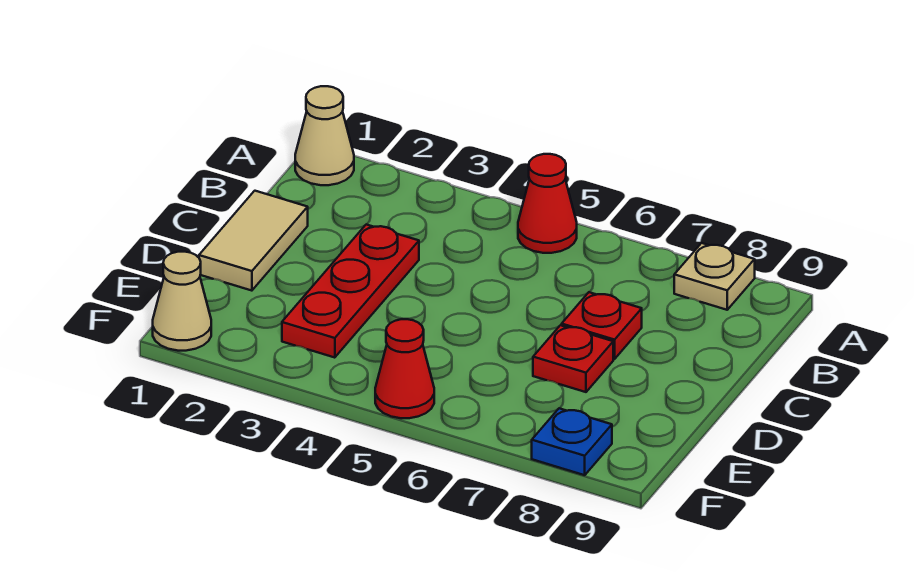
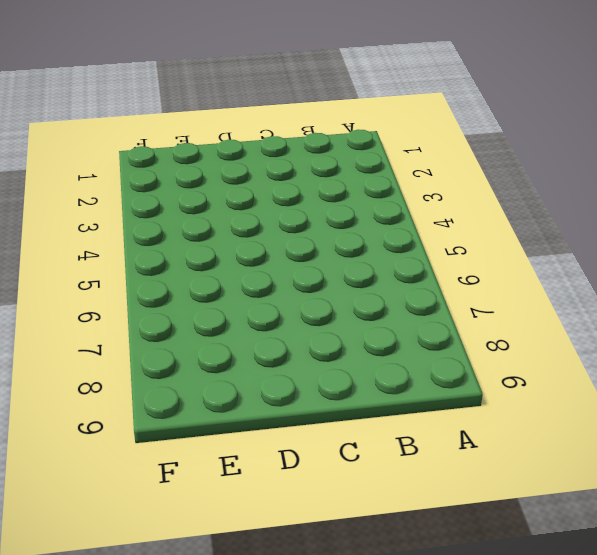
none -> tan 1x1 cone [295,86,354,185]
none -> red 1x1 cone [518,154,577,253]

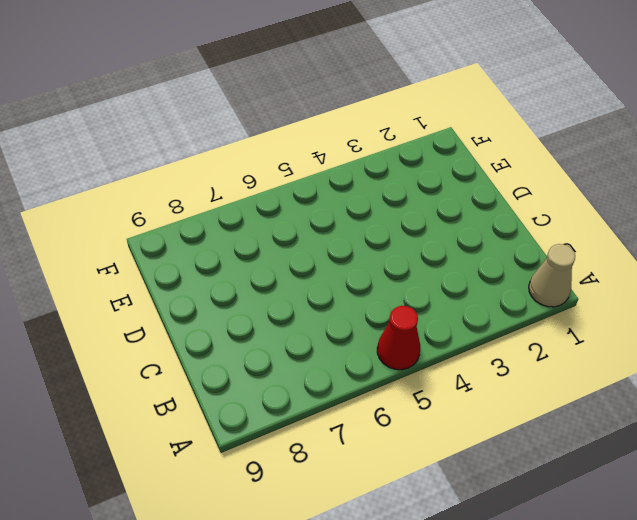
none -> tan 1x1 plate [674,243,755,310]
none -> tan 1x2 tile [199,191,308,291]

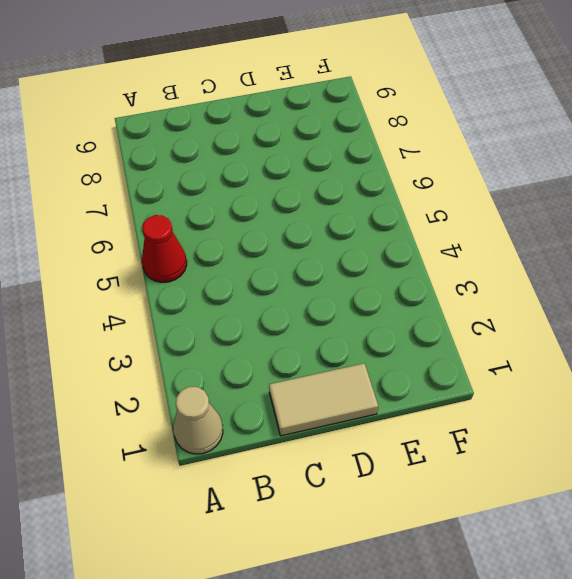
none -> tan 1x1 plate [674,243,755,310]
none -> red 1x3 plate [282,225,419,358]

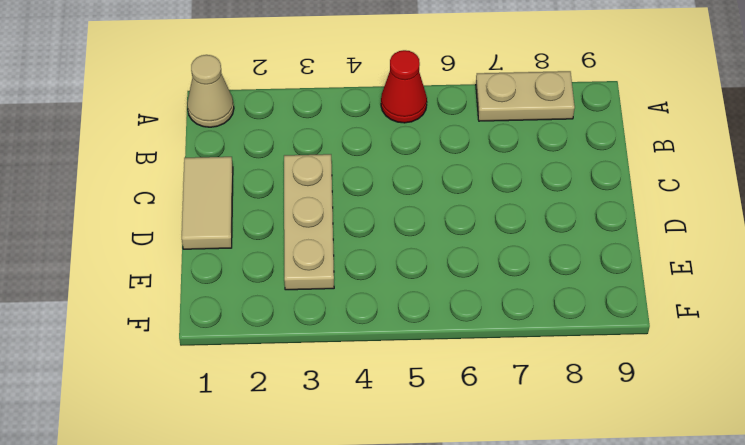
tan 1x2 plate [476,71,575,121] -> tan 1x1 plate [674,243,755,310]
tan 1x3 plate [284,154,334,290] -> red 1x3 plate [282,225,419,358]
none -> red 1x1 plate [562,292,642,359]
none -> red 1x1 plate [533,325,613,392]

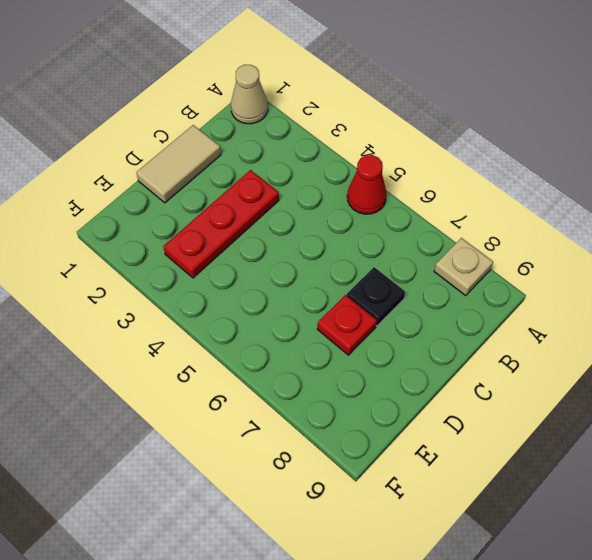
black 1x1 plate [347,267,405,326] -> red 1x1 plate [562,292,642,359]
none -> tan 1x1 cone [153,252,211,351]
none -> red 1x1 cone [375,319,434,418]

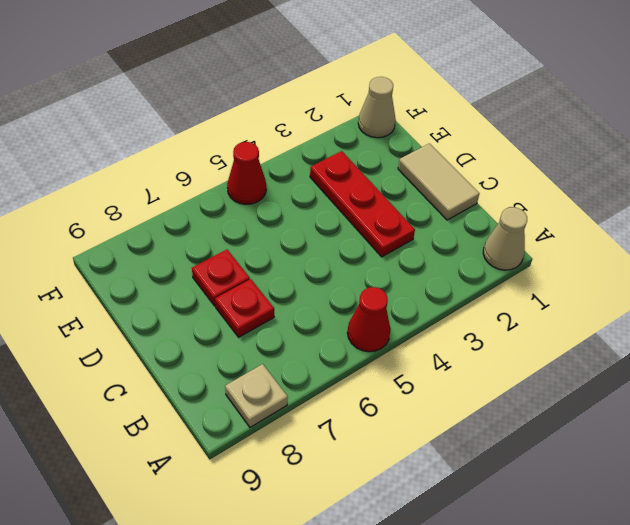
none -> blue 1x1 plate [532,408,612,475]

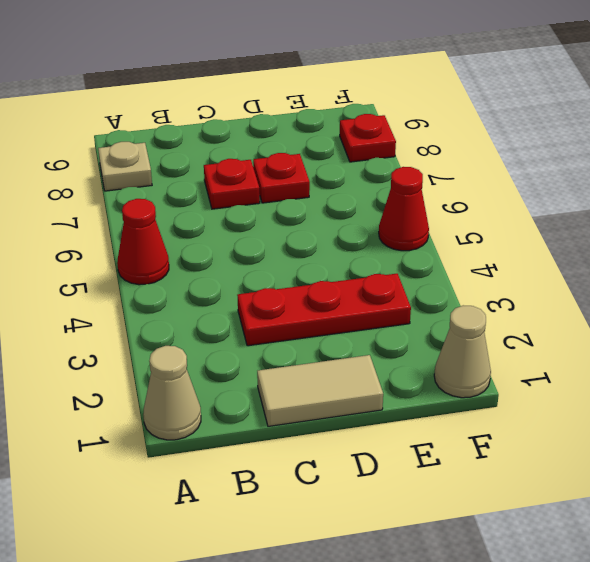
red 1x1 plate [340,114,396,162] -> blue 1x1 plate [532,408,612,475]

